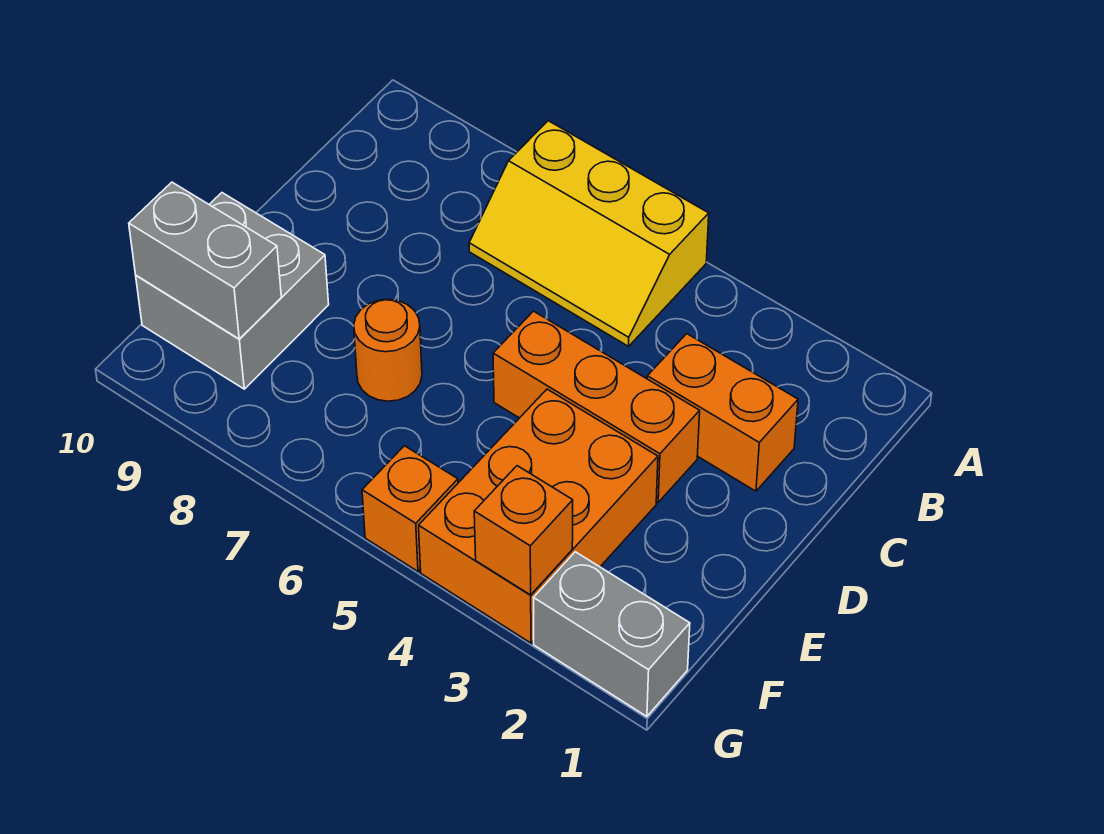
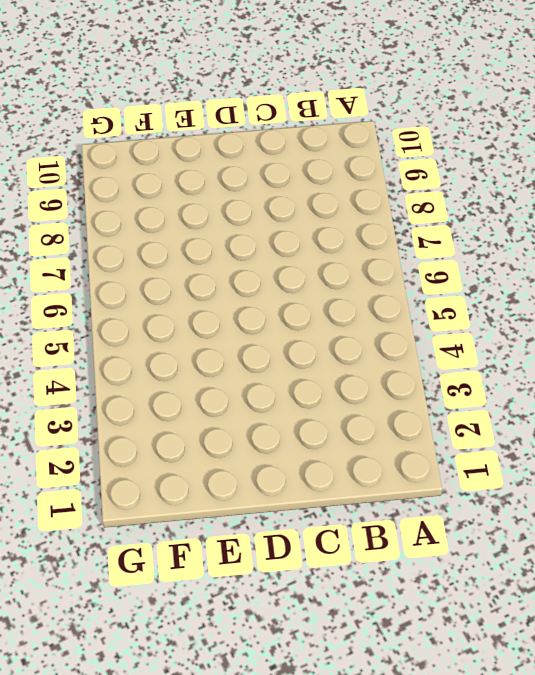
none -> yellow 2x3 slope [469,121,709,346]
none -> orange 1x2 brick [647,334,798,491]

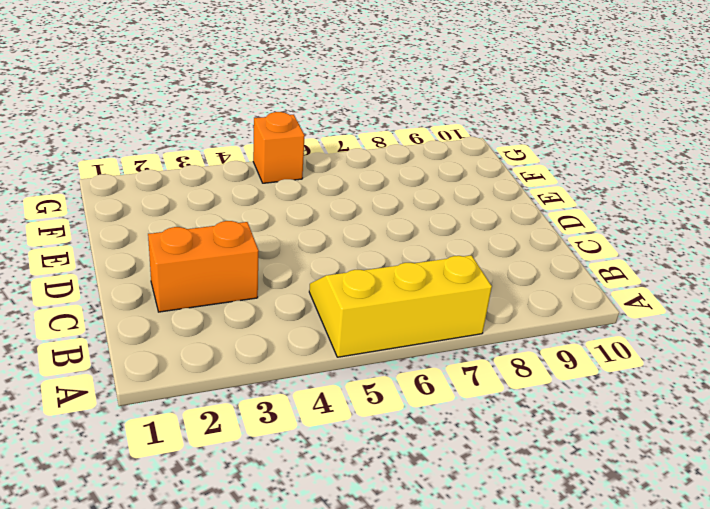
none -> orange 1x3 brick [493,311,700,502]
none -> orange 2x3 brick [419,389,658,643]

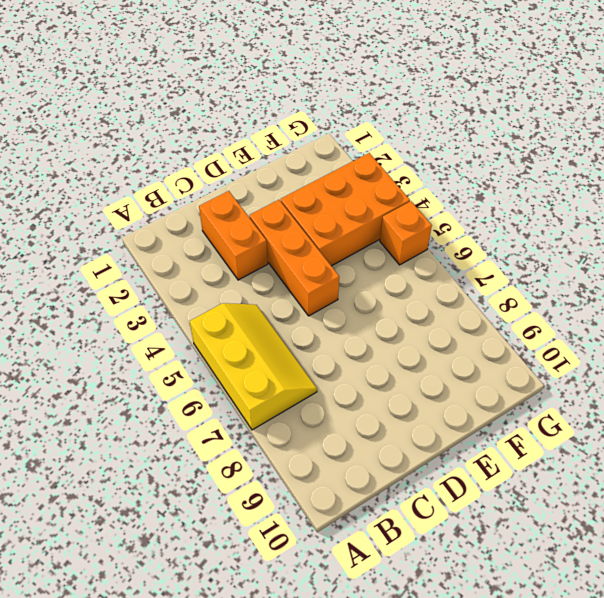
none -> orange 1x1 round brick [354,299,422,401]
none -> grey 2x2 brick [136,193,329,389]

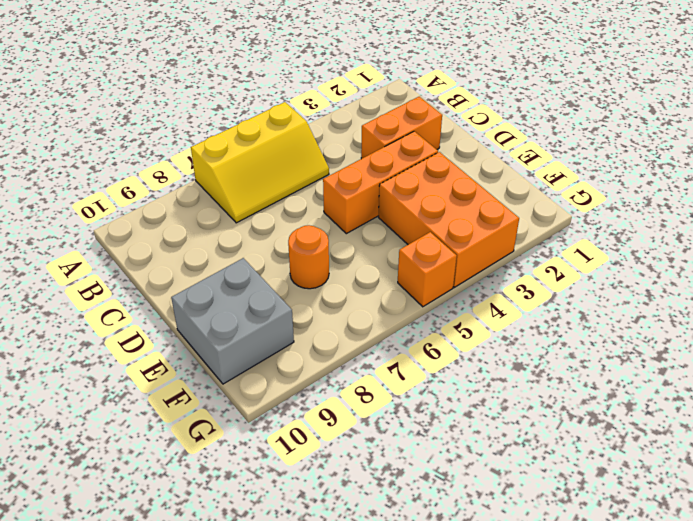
none -> grey 1x2 brick [534,552,690,716]
none -> grey 1x2 brick [129,182,281,339]

